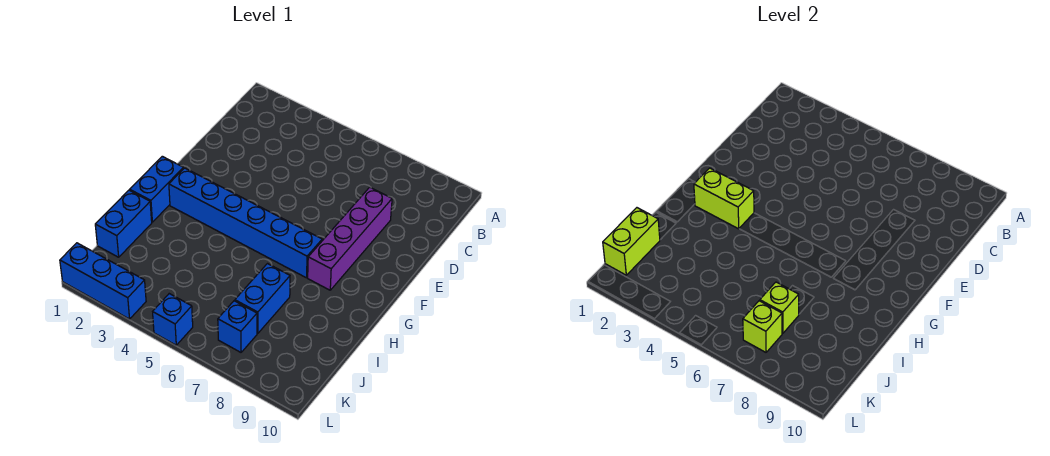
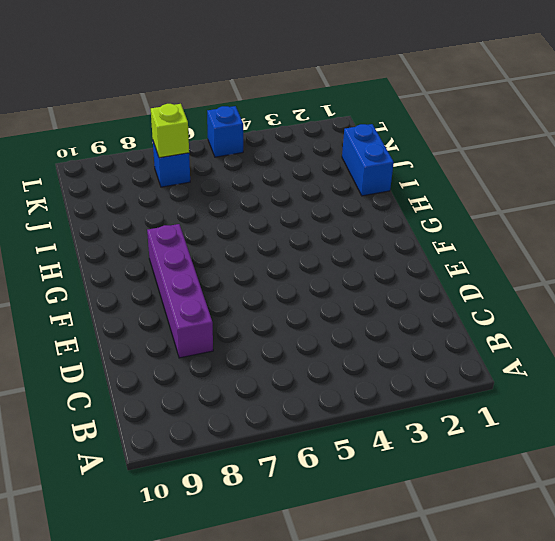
none -> blue 1x2 brick [130,156,183,222]
none -> blue 1x6 brick [169,168,322,278]
none -> blue 1x2 brick [235,264,290,333]

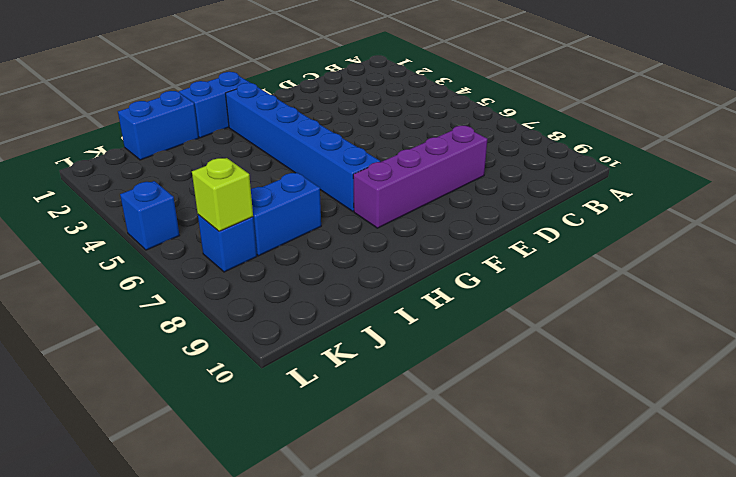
none -> blue 1x3 brick [60,243,146,319]
none -> lime 1x2 brick [694,168,754,229]
none -> lime 1x2 brick [603,208,660,275]

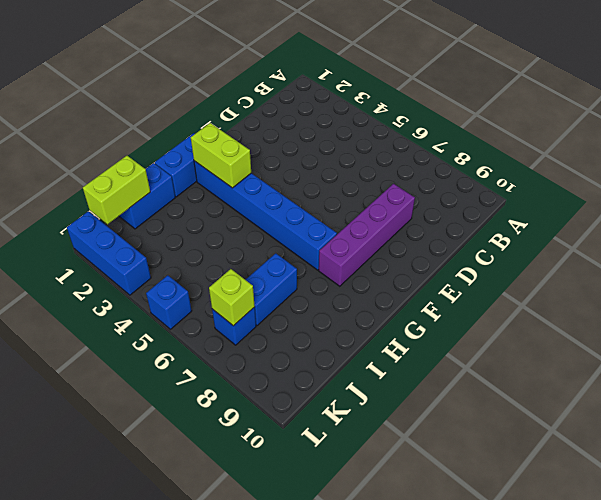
none -> lime 1x1 brick [760,282,799,333]

